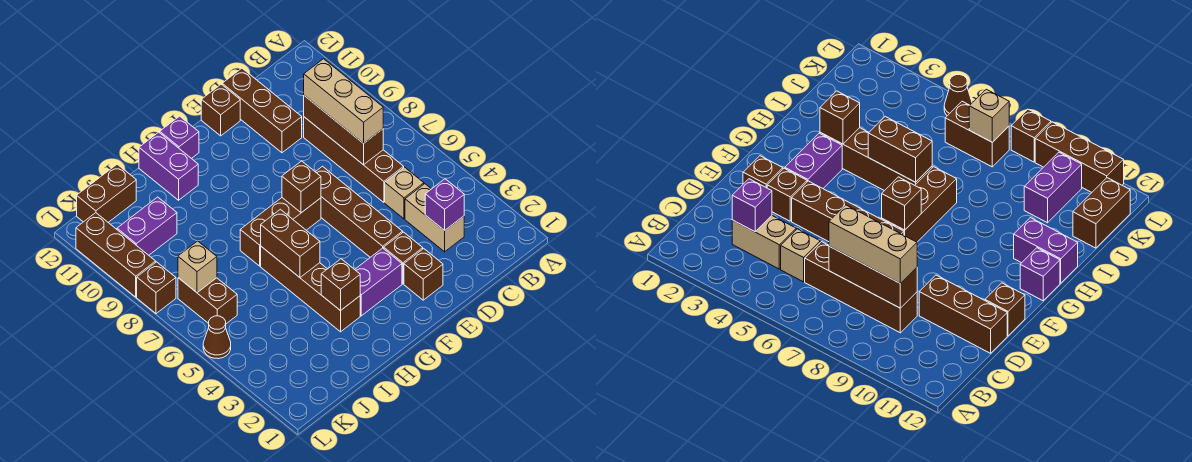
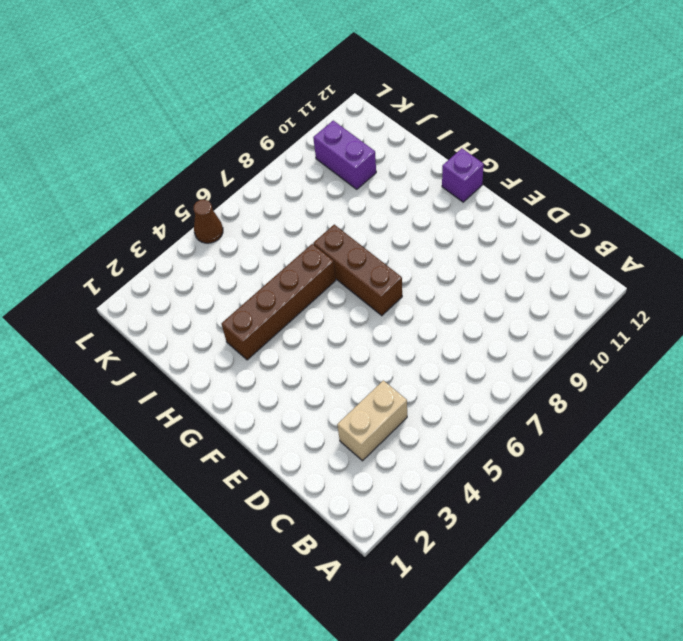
none -> tan 1x1 brick [385,167,424,219]
none -> brown 1x4 brick [304,117,404,202]
none -> brown 1x3 brick [222,68,302,153]

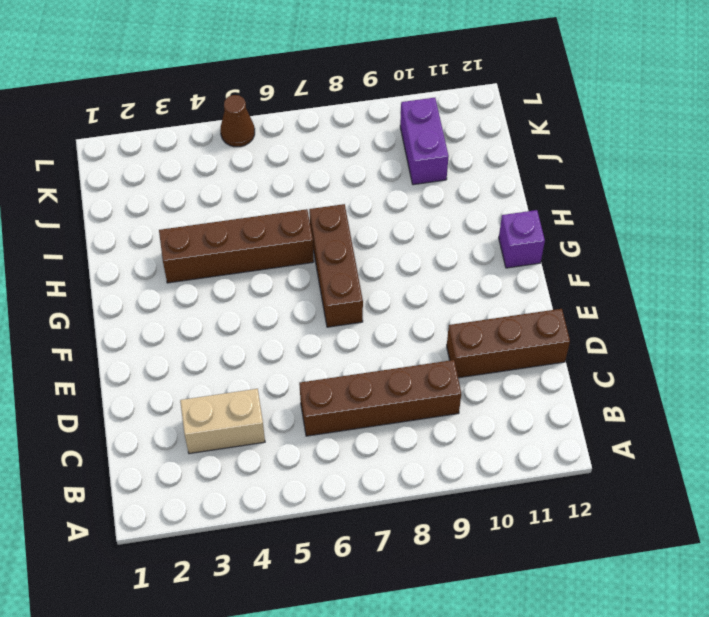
none -> tan 1x1 brick [385,167,424,219]
none -> brown 1x1 brick [404,249,443,300]
none -> brown 1x1 brick [384,232,423,284]

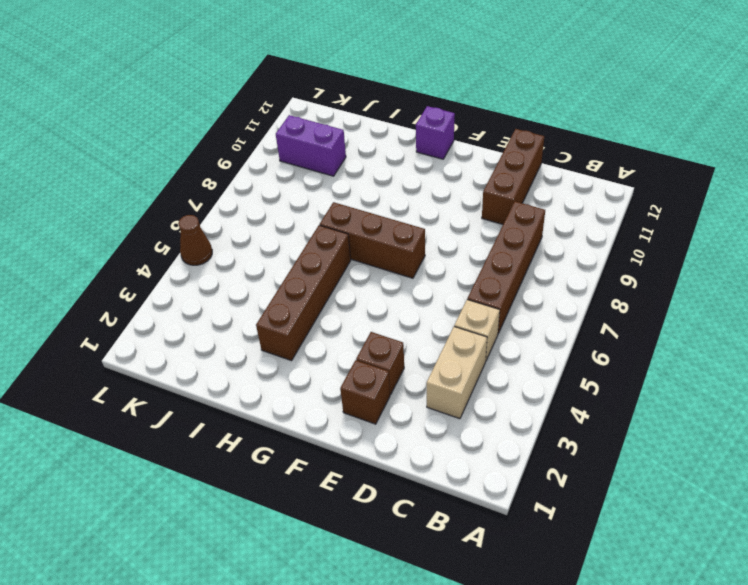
none -> brown 1x4 brick [316,166,403,257]
none -> brown 1x1 brick [201,84,240,136]
none -> purple 1x2 brick [355,248,402,316]

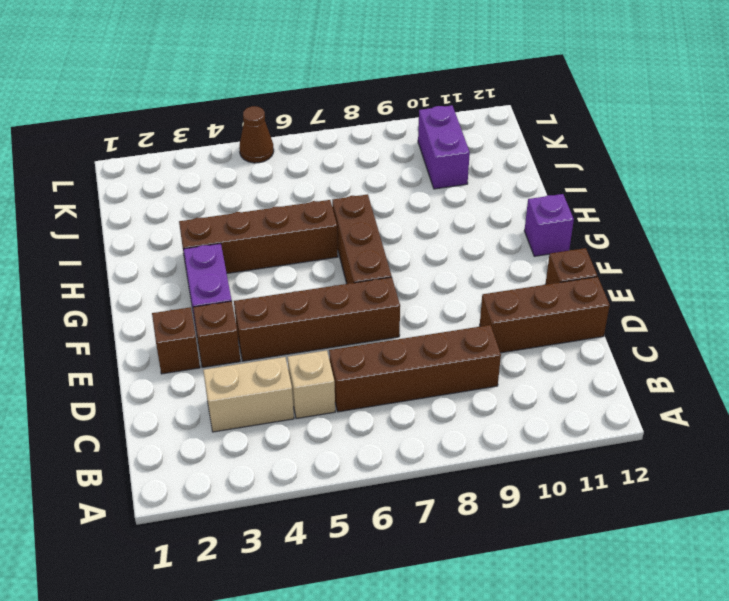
none -> purple 1x2 brick [139,132,198,200]
none -> brown 1x2 brick [77,164,136,222]
none -> brown 1x2 brick [178,278,237,324]

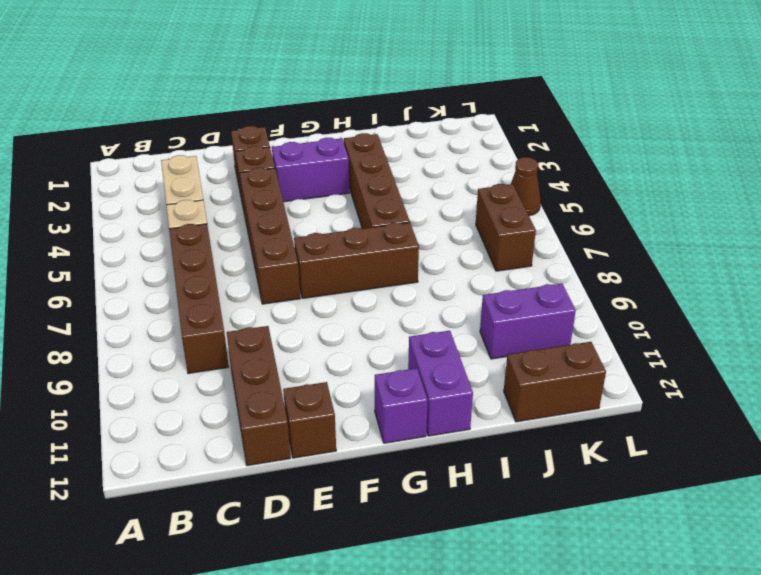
none -> brown 1x1 brick [137,262,176,314]
none -> brown 1x3 brick [76,213,156,297]
none -> purple 1x1 brick [425,179,464,231]

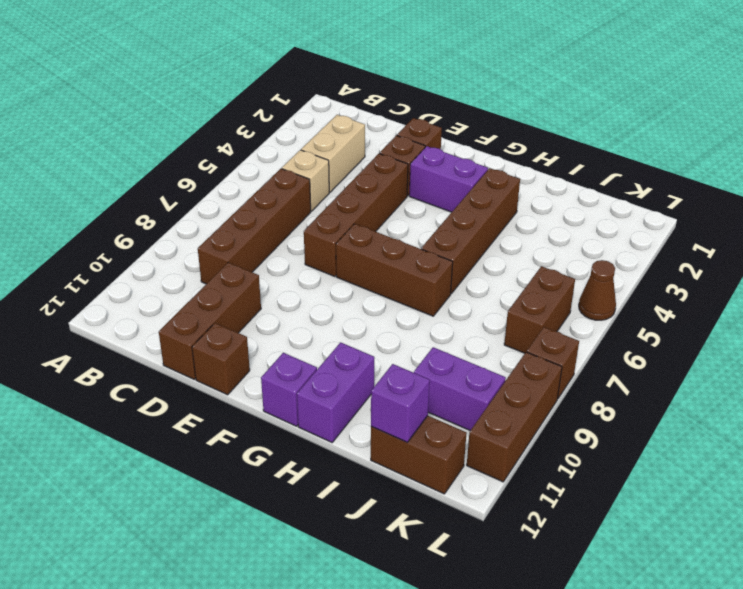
purple 1x1 brick [371,364,430,442] -> purple 1x1 brick moved to [425,179,464,231]
none -> brown 1x3 brick [304,96,383,165]
none -> brown 1x1 brick [282,161,321,213]
none -> brown 1x1 brick [321,259,360,311]

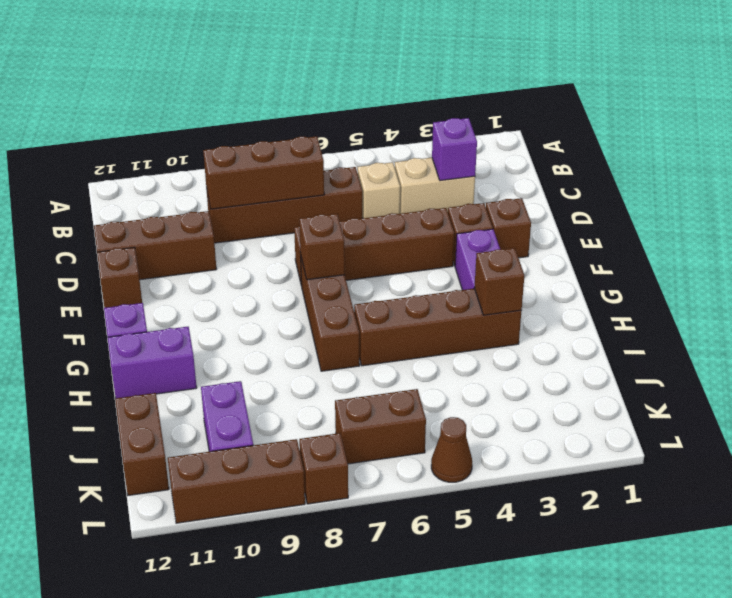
none -> brown 1x2 brick [261,209,320,277]
none -> tan 1x1 brick [178,241,217,293]
none -> tan 1x3 brick [304,59,383,143]

